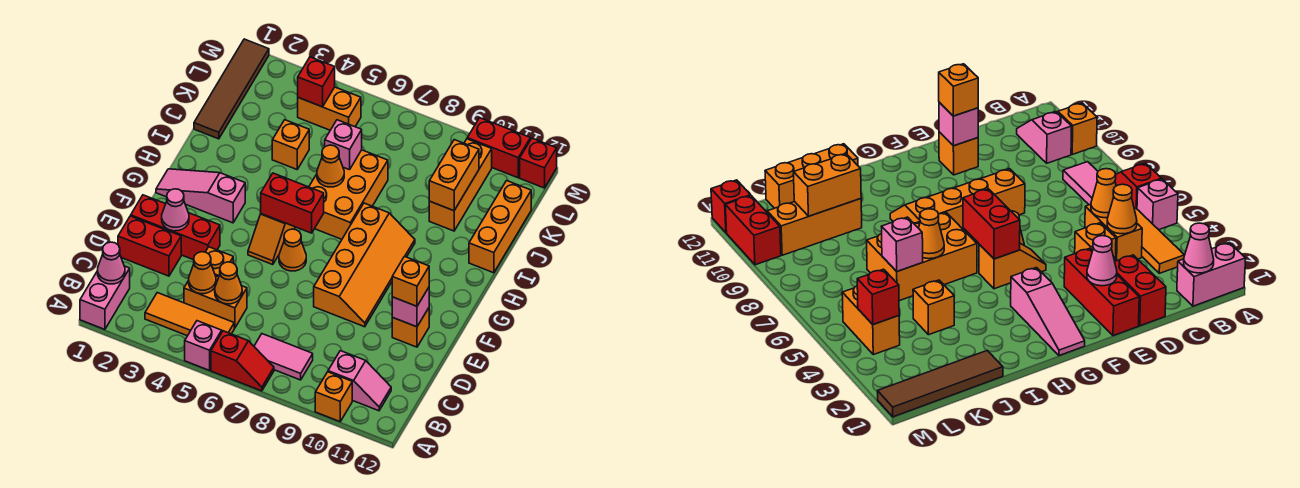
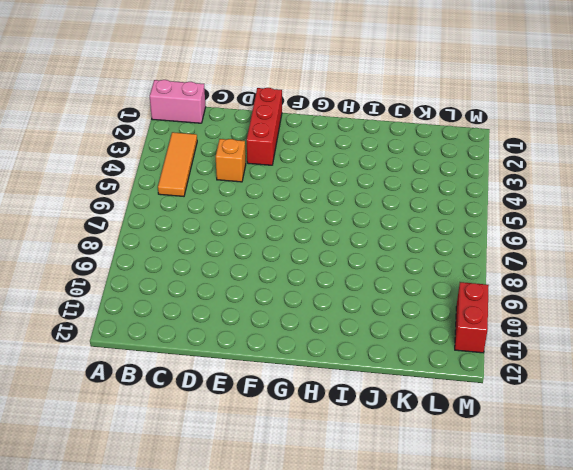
none -> pink 1x1 brick [185,321,222,370]
none -> red 1x2 slope [211,331,274,391]
none -> orange 1x1 brick [315,372,352,422]
none -> pink 1x2 tile [254,334,313,380]

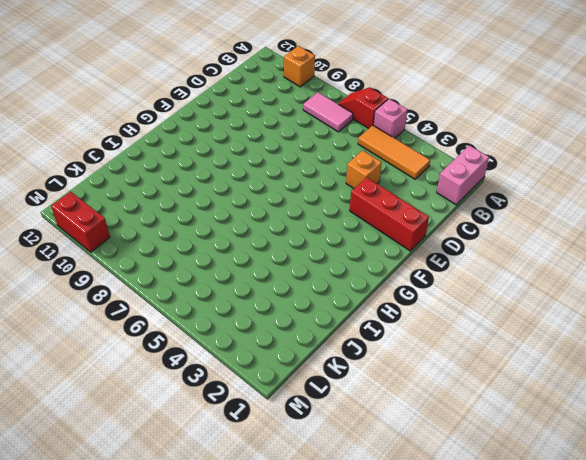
none -> pink 1x2 slope [328,351,391,411]
none -> orange 1x2 brick [184,276,247,328]
none -> red 1x2 brick [118,216,181,276]
none -> orange 2x4 slope [314,203,415,327]

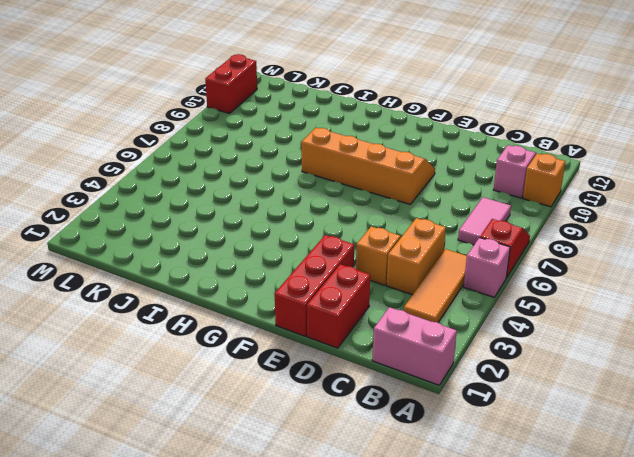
none -> orange 1x1 brick [392,308,429,347]
none -> orange 1x2 slope [248,214,295,265]
none -> orange 1x1 cone [279,229,306,271]
none -> pink 1x3 slope [156,169,245,223]

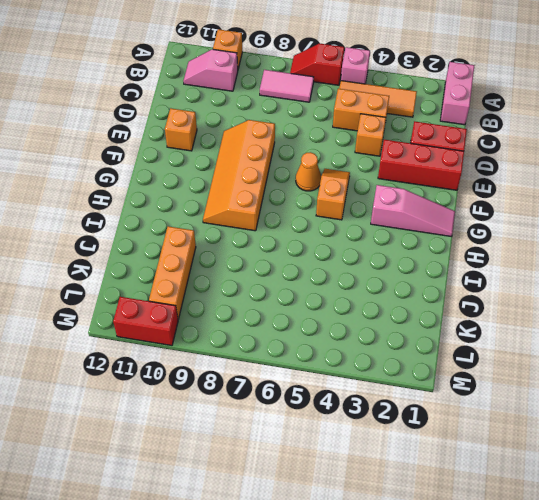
none -> orange 2x3 brick [309,150,388,239]
none -> orange 1x3 brick [469,181,531,273]
none -> brown 1x4 tile [194,39,269,139]
none -> orange 1x1 brick [272,120,309,169]

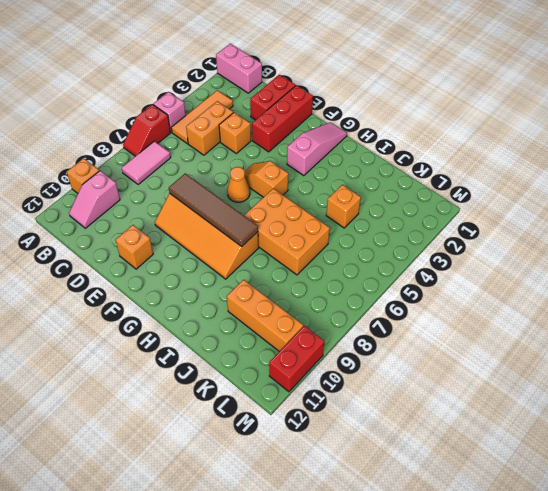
brown 1x4 tile [169,173,258,246] -> brown 1x4 tile moved to [194,39,269,139]
none -> orange 1x3 brick [469,181,531,273]
none -> orange 1x2 brick [298,87,361,130]
none -> red 1x1 brick [520,138,557,188]
none -> pink 1x1 cone [98,242,125,284]

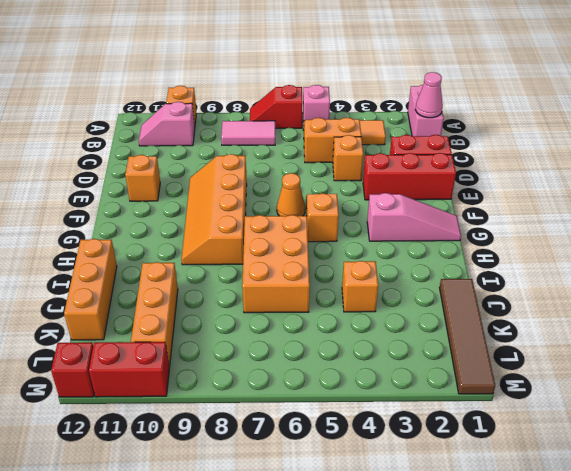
none -> orange 1x2 brick [298,87,361,130]
none -> orange 1x1 cone [189,252,216,294]
none -> orange 1x1 cone [215,262,242,304]
none -> pink 1x1 cone [162,189,189,231]

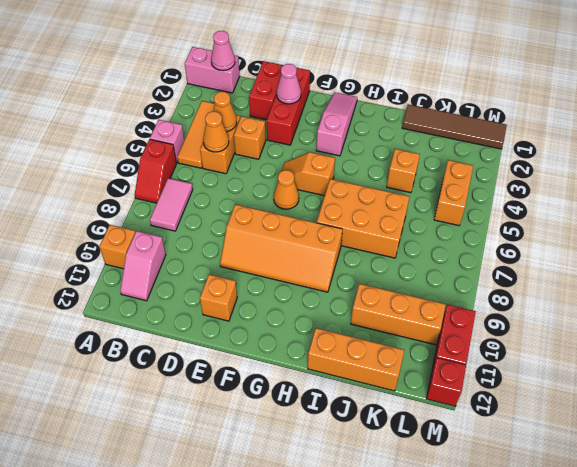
none -> pink 1x1 brick [392,288,429,327]
none -> red 1x2 brick [261,173,324,233]
none -> orange 1x1 cone [317,145,344,187]
none -> pink 1x1 brick [325,120,362,170]

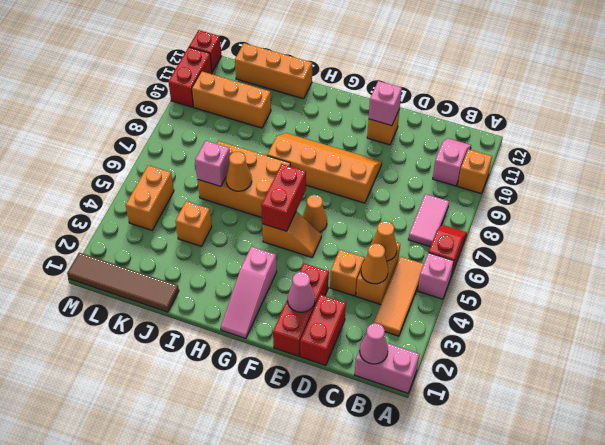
none -> orange 1x2 brick [429,140,479,211]
none -> red 1x1 brick [298,57,335,107]
none -> orange 1x1 brick [392,256,429,306]

